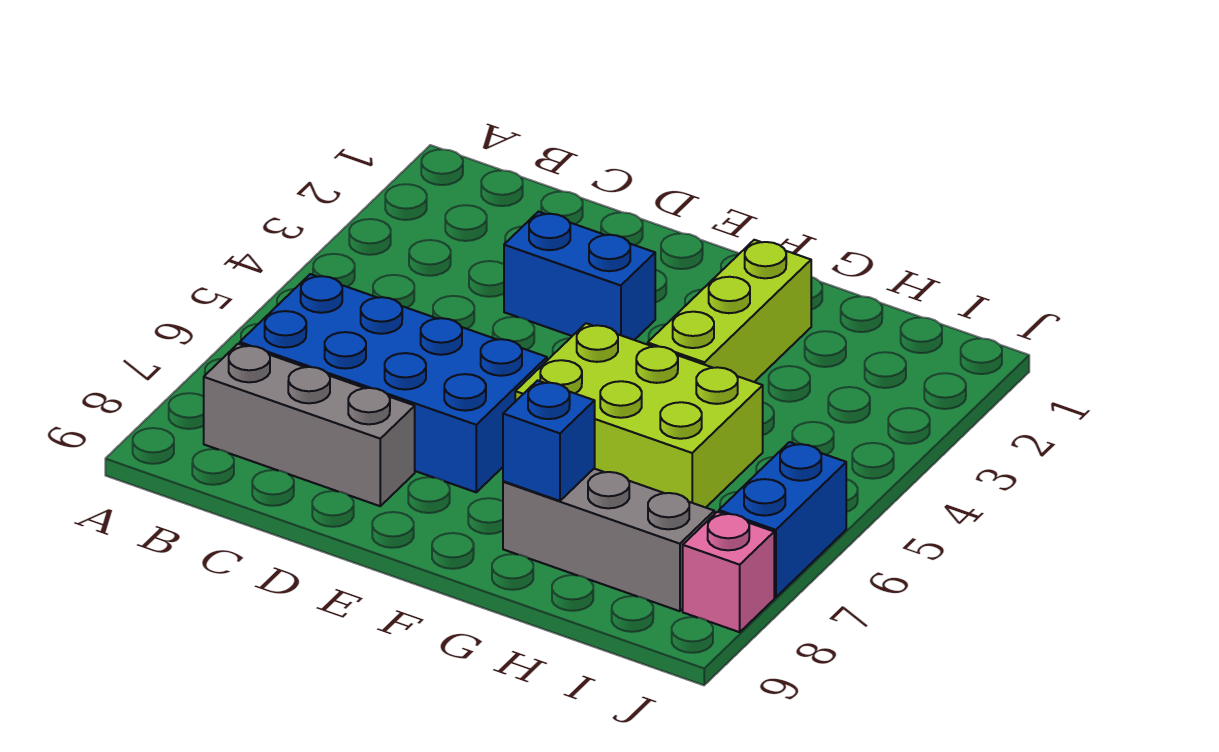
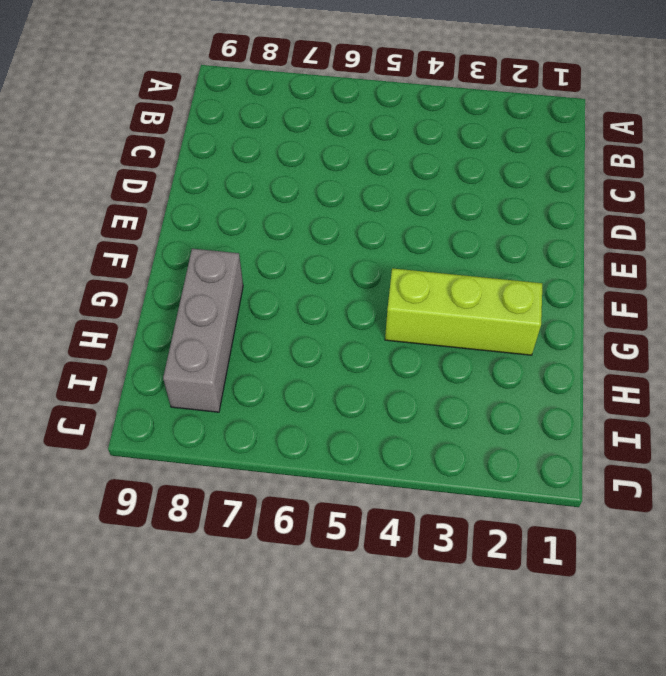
none -> blue 2x4 brick [240,274,547,492]
none -> grey 1x3 brick [204,344,415,506]

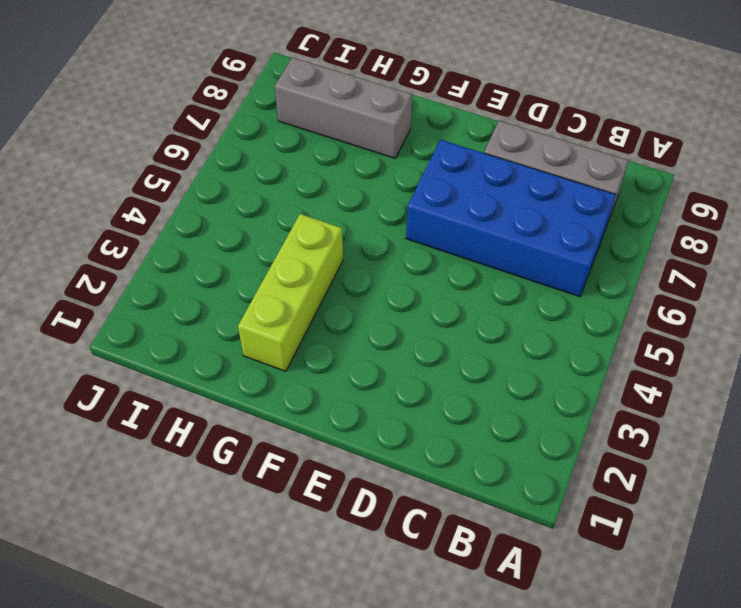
none -> blue 1x2 brick [504,212,655,340]
none -> lime 2x3 brick [515,323,763,508]

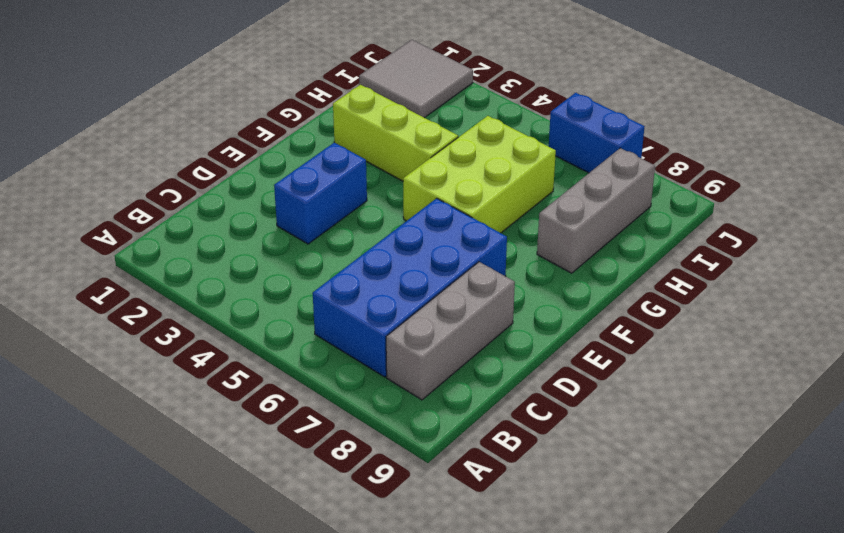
grey 2x2 tile [359,40,473,118] -> none
none -> pink 1x1 brick [683,512,774,632]
none -> blue 1x1 brick [503,380,595,501]

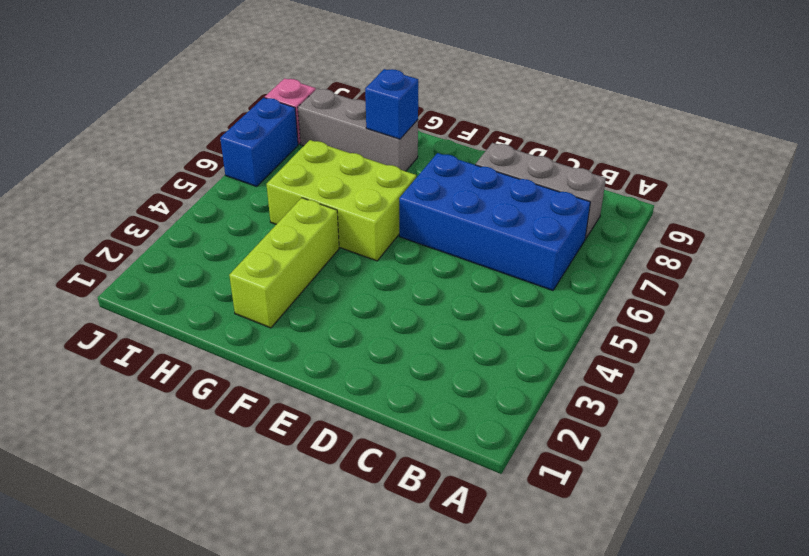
none -> blue 1x2 brick [504,212,655,340]

